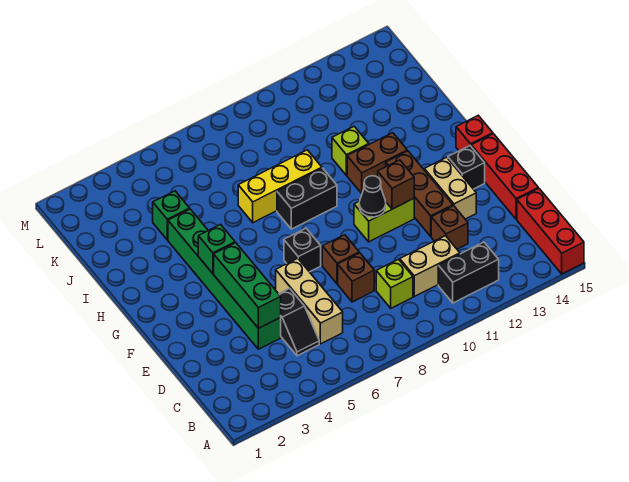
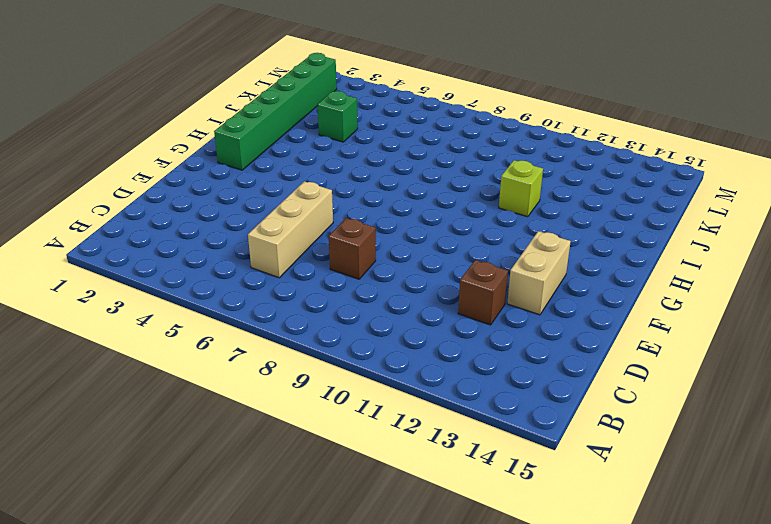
green 1x6 brick [214,53,337,170] -> green 1x6 brick moved to [168,209,281,349]
none -> red 1x3 brick [517,188,584,274]
none -> black 1x2 brick [438,242,499,303]
none -> black 1x2 slope [279,288,319,356]

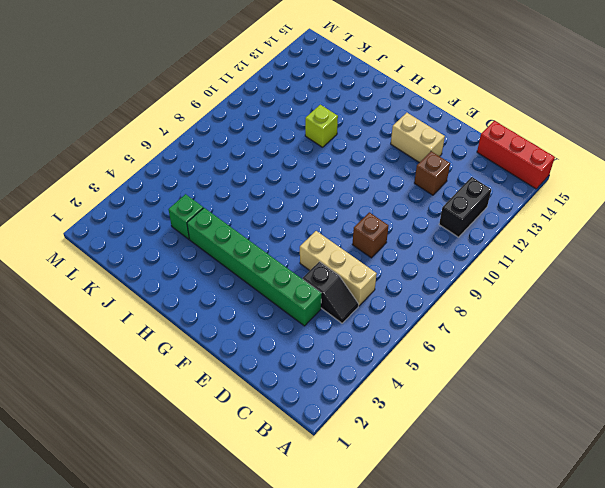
none -> lime 1x1 brick [376,259,413,308]
none -> tan 1x2 brick [400,236,460,296]
none -> red 1x3 brick [471,134,538,219]

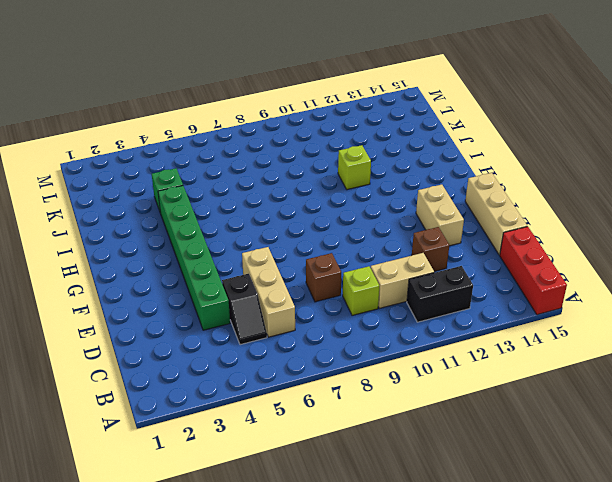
tan 1x3 brick [465,173,527,255] -> red 1x3 brick [471,134,538,219]
none -> brown 1x1 brick [322,235,359,284]
none -> brown 1x3 brick [386,151,453,236]
none -> black 1x1 brick [284,228,321,272]

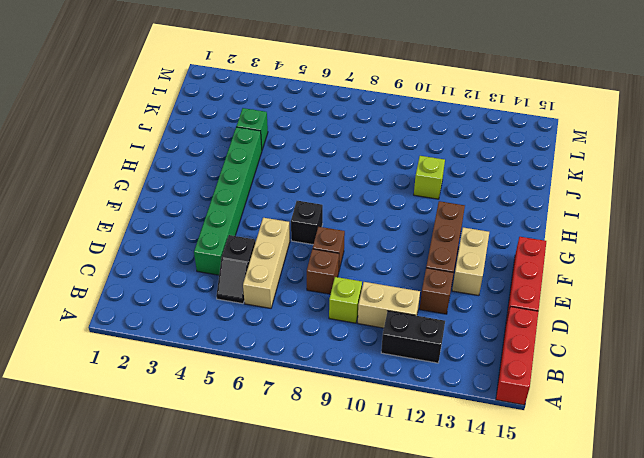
none -> lime 1x2 brick [354,198,414,242]
none -> black 1x1 brick [448,146,485,189]
none -> red 1x1 brick [456,116,493,151]

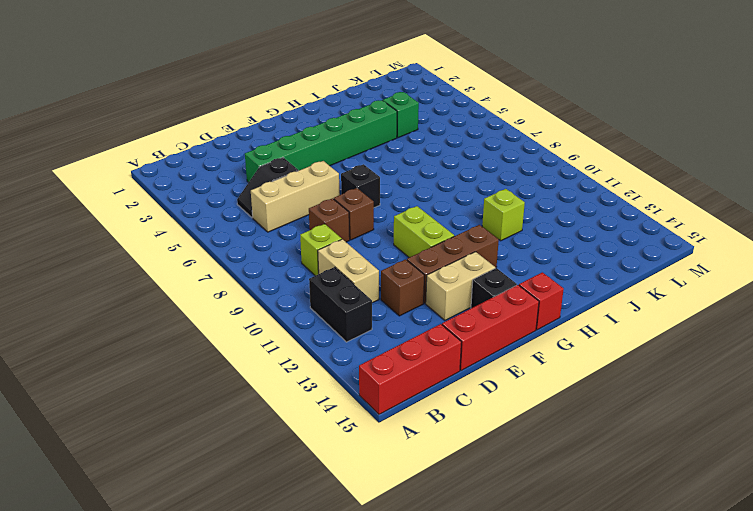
none -> black 1x2 brick [277,168,337,229]
none -> brown 1x2 brick [347,133,407,193]
none -> yellow 1x3 brick [238,150,322,223]

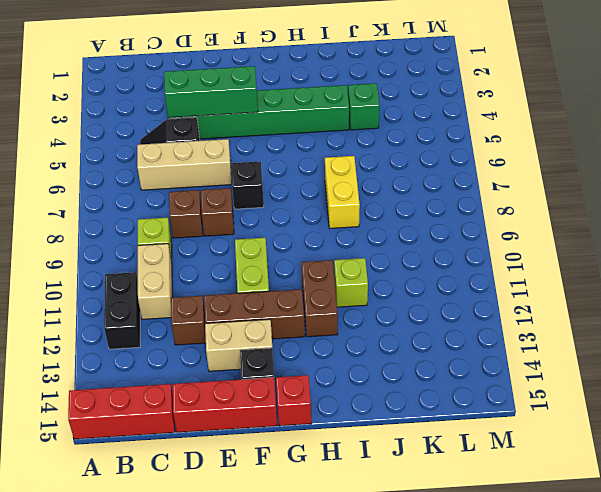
yellow 1x2 brick [325,156,360,228] -> yellow 1x3 brick [238,150,322,223]
none -> black 1x2 brick [277,168,337,229]
none -> black 1x1 cone [359,176,386,217]
none -> brown 1x1 brick [378,160,414,209]

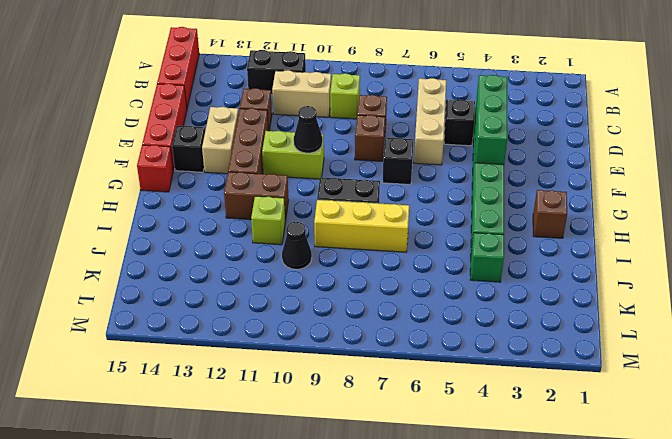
brown 1x1 brick [533,190,567,238] -> brown 1x1 brick moved to [378,160,414,209]
black 1x1 cone [282,222,312,269] -> none
none -> green 1x1 brick [198,225,235,273]

